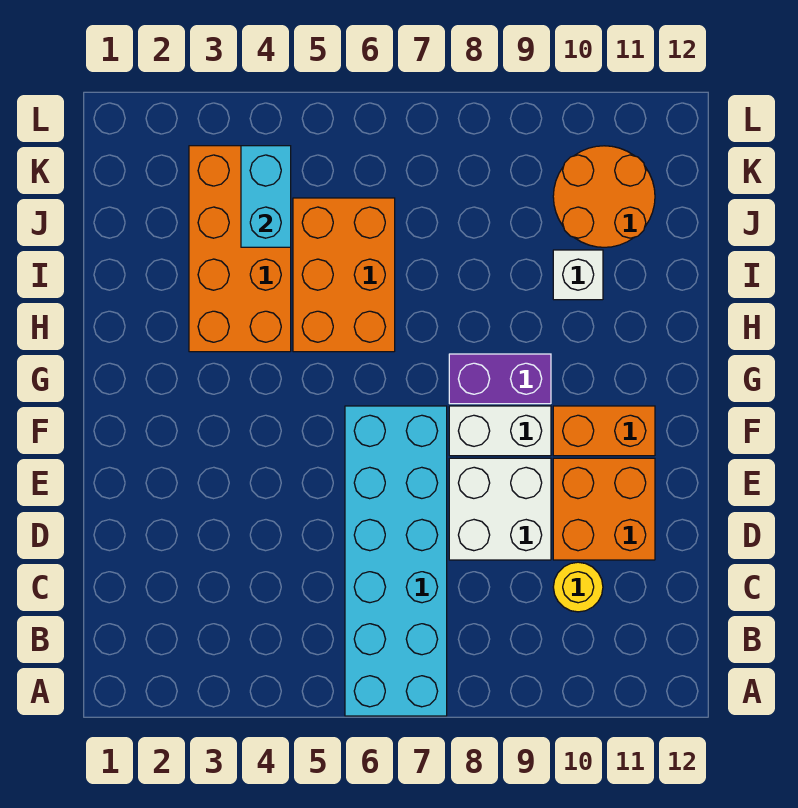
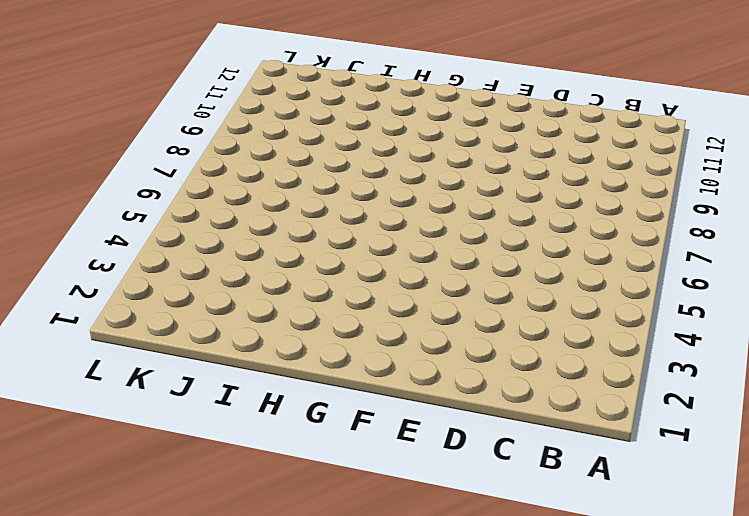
none -> cyan 2x6 brick [345,406,447,716]
none -> yellow 1x1 round brick [553,562,603,612]
none -> white 2x2 brick [449,458,551,560]

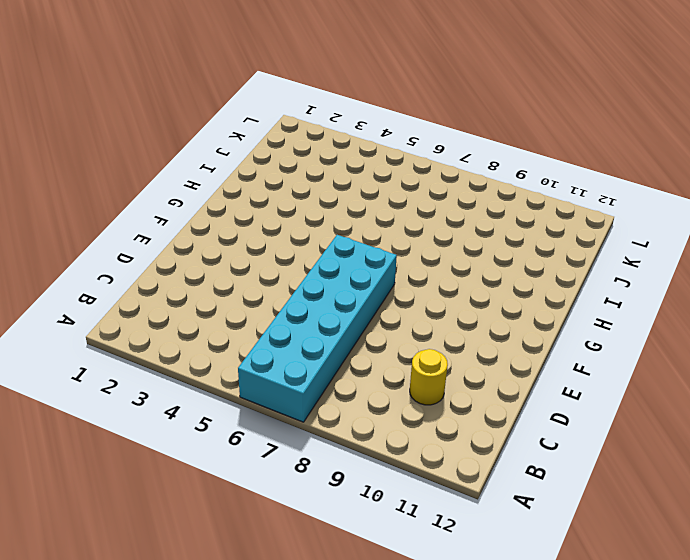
none -> white 2x2 brick [449,458,551,560]
none -> orange 2x2 brick [553,458,655,560]
none -> white 1x2 brick [449,406,551,456]

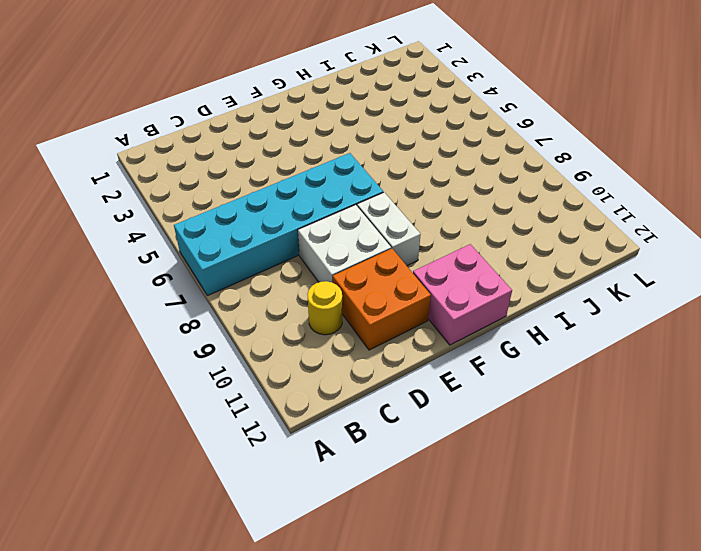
pink 2x2 brick [413,244,512,345] -> orange 1x2 brick [553,406,655,456]
none -> purple 1x2 brick [449,354,551,404]
none -> orange 2x4 brick [189,146,291,352]
none -> orange 2x3 brick [293,198,395,352]

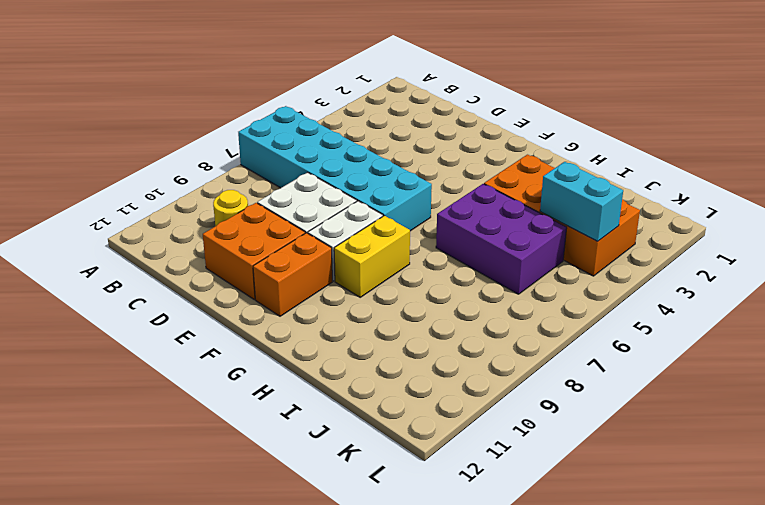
yellow 1x2 brick [334,216,410,297] -> purple 1x2 brick [449,354,551,404]
purple 2x3 brick [436,184,567,294] -> orange 2x3 brick [293,198,395,352]
none -> white 1x1 brick [553,250,603,300]
none -> orange 2x2 round brick [553,146,655,247]

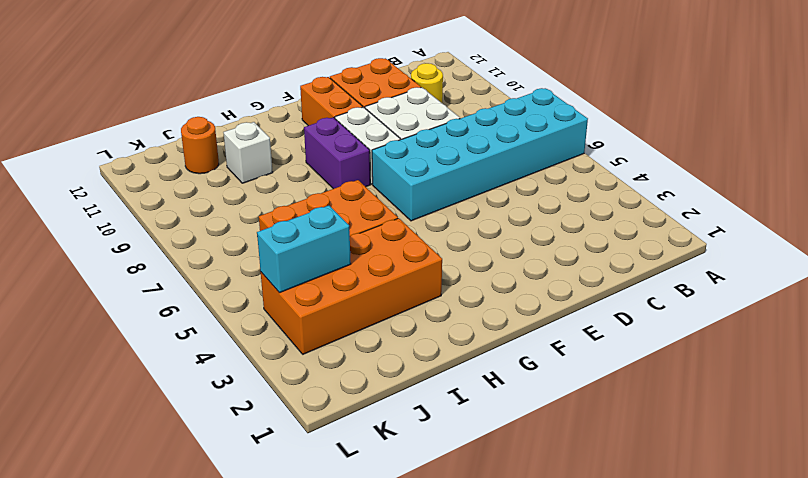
orange 1x1 round brick [181,117,219,174] -> orange 2x2 round brick [553,146,655,247]

